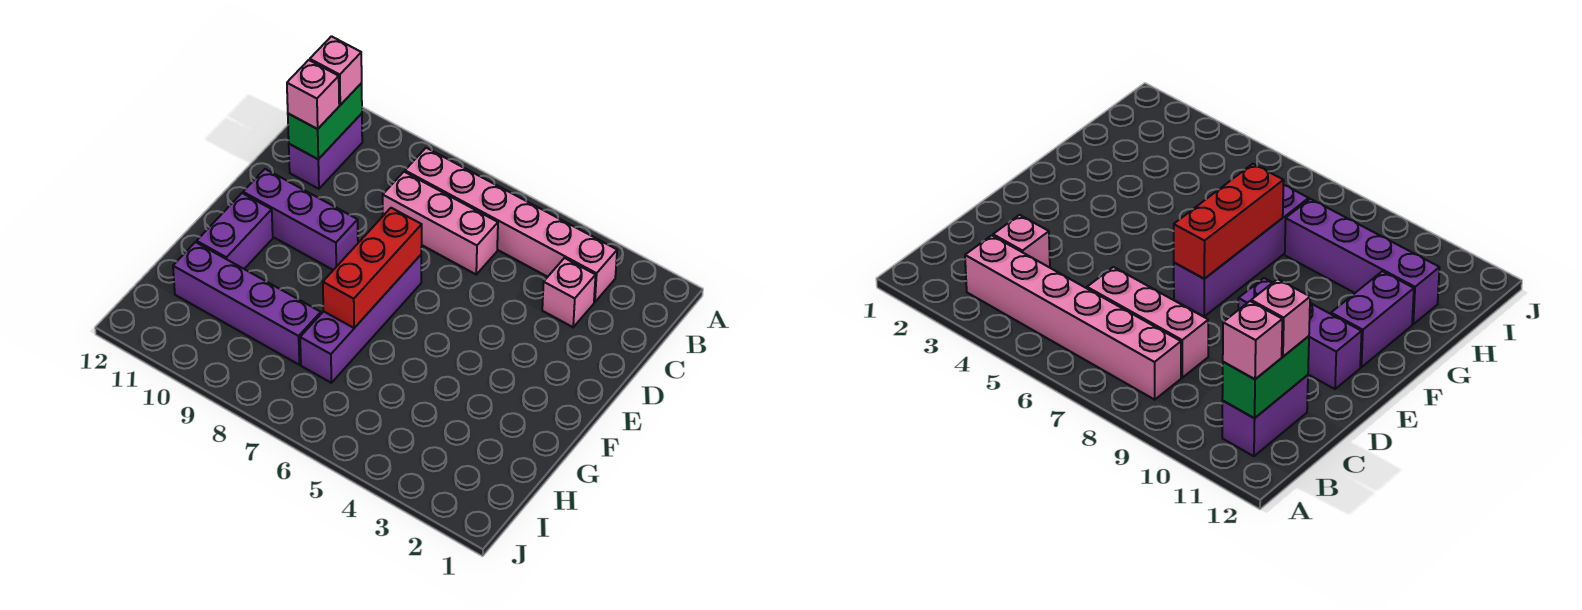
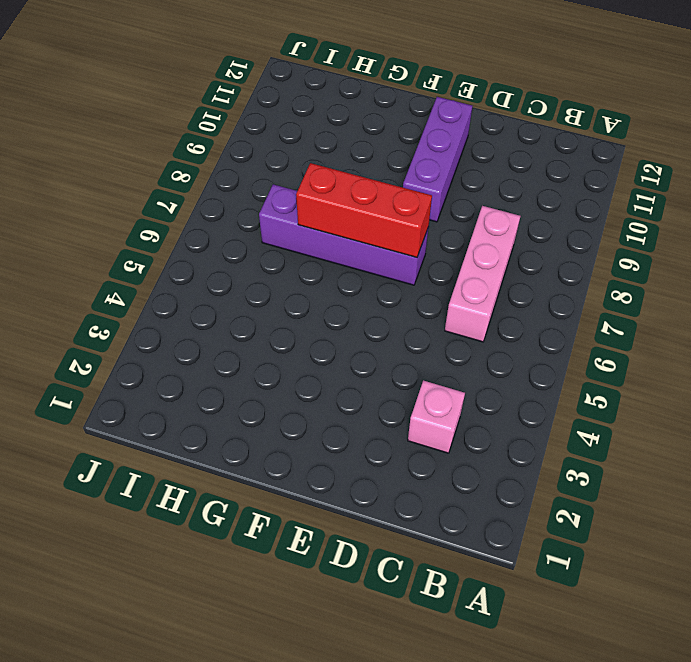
none -> pink 1x6 brick [405,148,617,302]
none -> purple 1x2 brick [289,114,362,189]
none -> purple 1x2 brick [197,193,273,269]

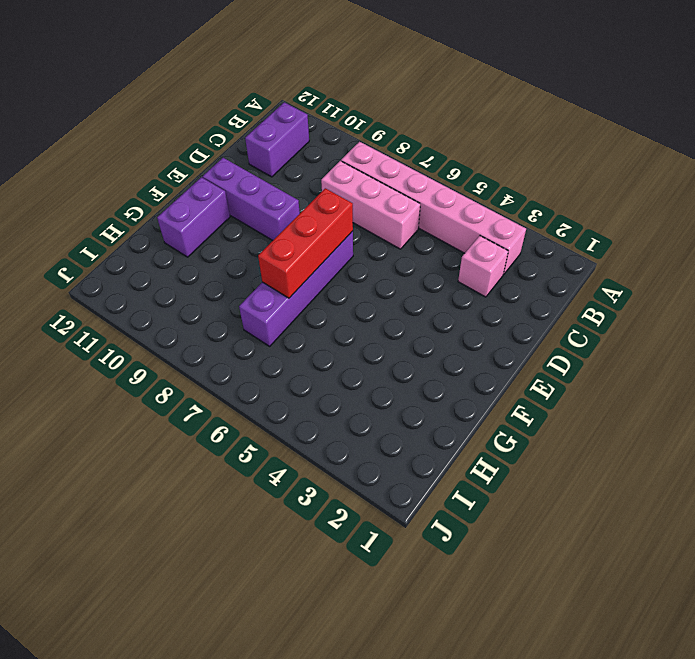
none -> purple 1x4 brick [173,242,321,365]
none -> green 1x2 brick [288,83,362,159]
none -> pink 1x1 brick [310,36,362,105]

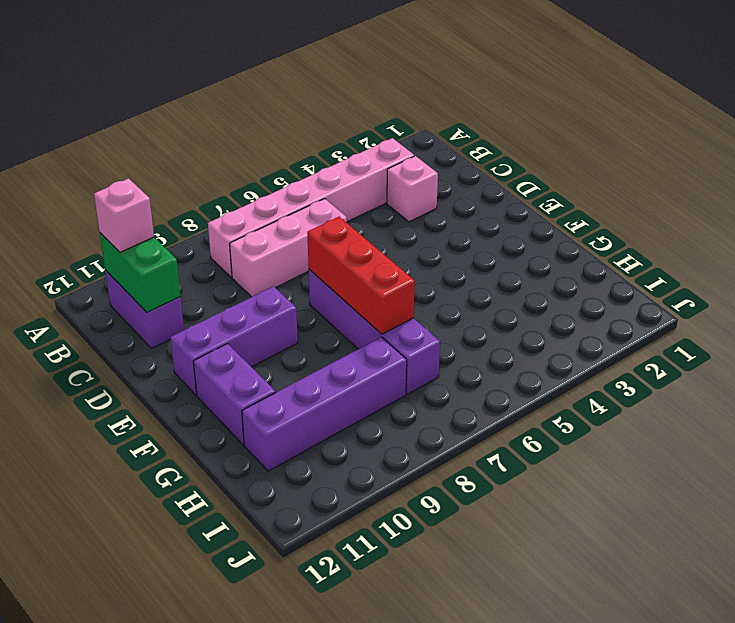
none -> pink 1x1 brick [287,60,339,129]

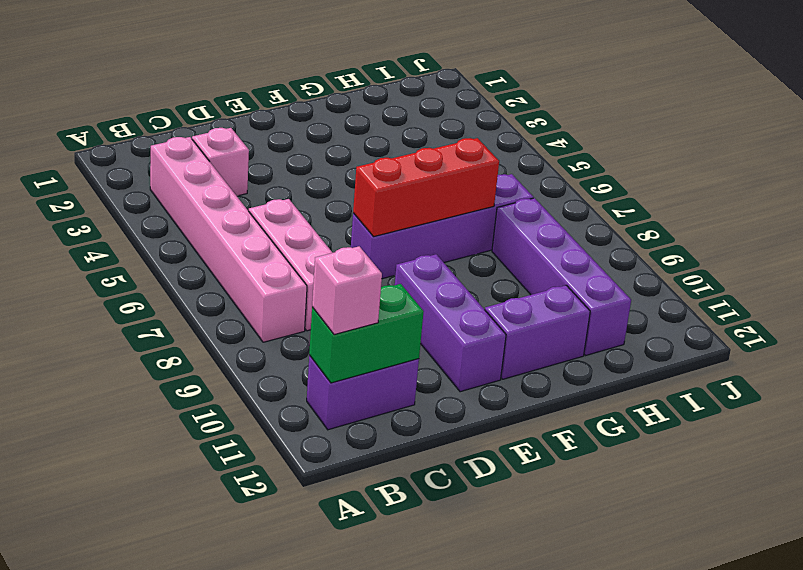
none -> pink 1x1 brick [287,60,339,129]

